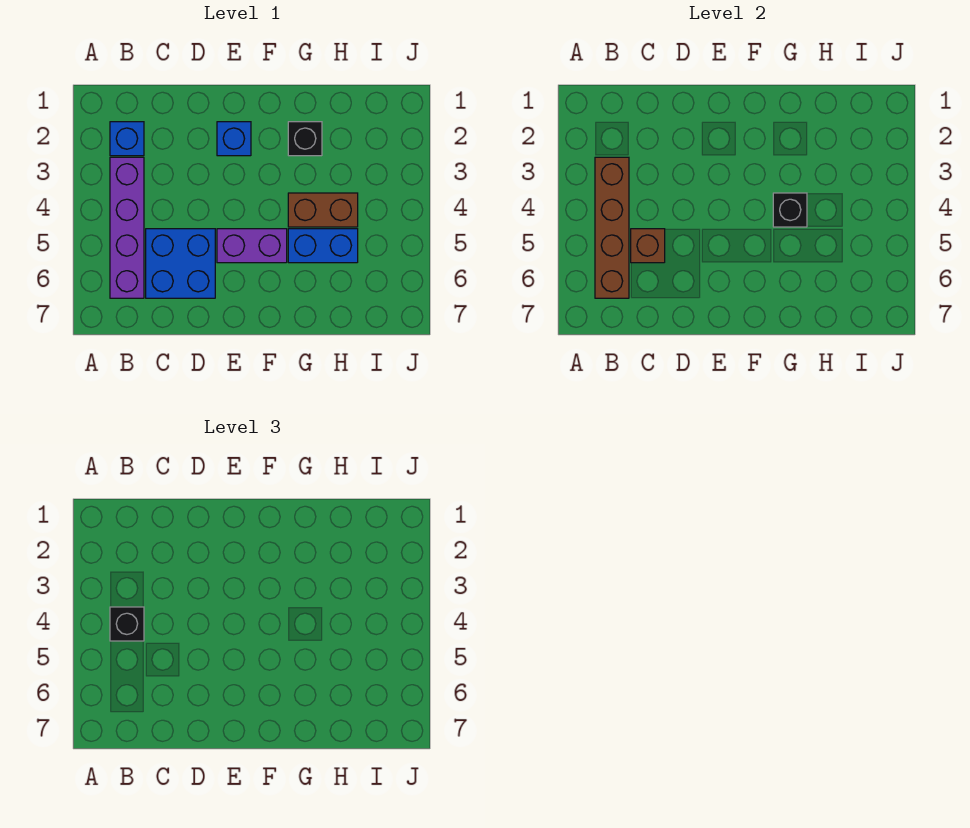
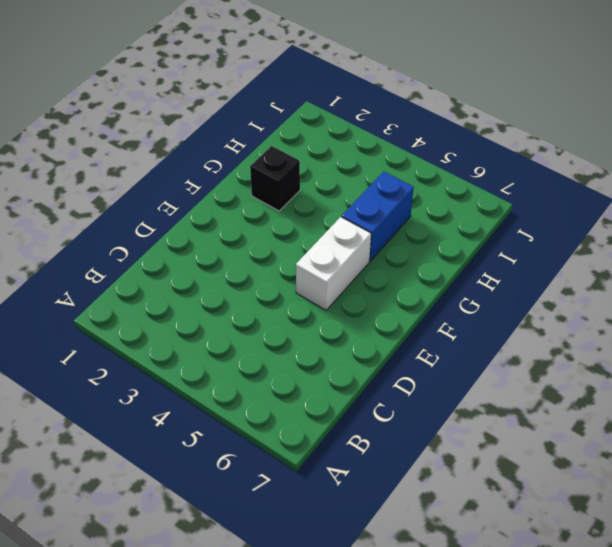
white 1x2 brick [296,217,371,310] -> purple 1x2 brick [217,229,287,263]
none -> blue 1x1 brick [110,122,144,156]
none -> purple 1x4 brick [110,157,144,298]
none -> blue 2x2 brick [146,229,215,298]

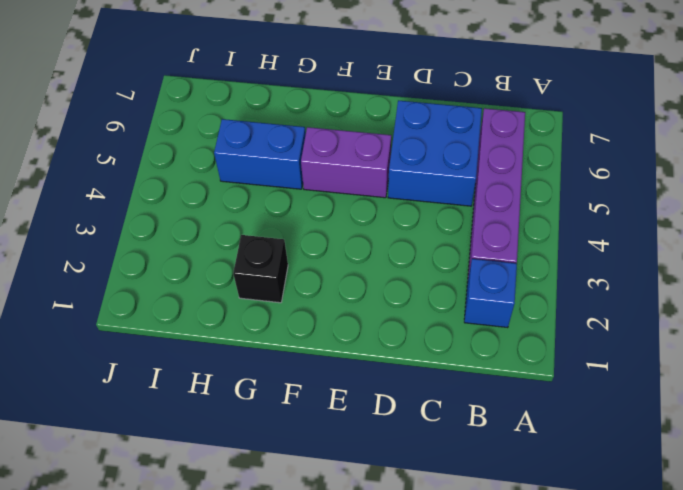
none -> blue 1x1 brick [217,122,251,156]
none -> brown 1x2 brick [288,193,358,227]
none -> brown 1x4 brick [595,157,629,298]

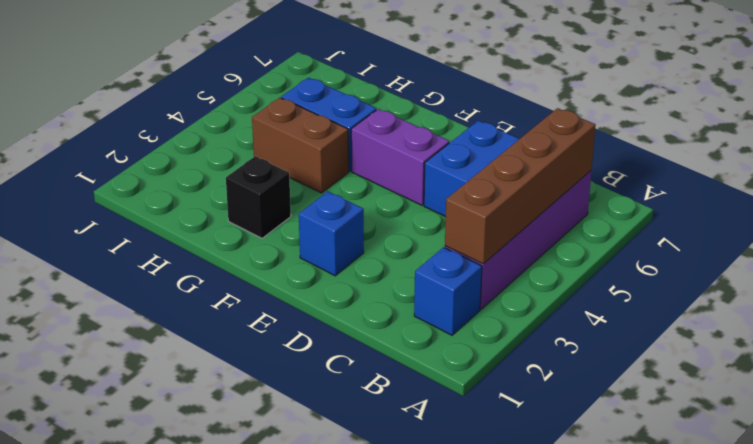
none -> brown 1x1 brick [631,229,665,263]
none -> black 1x1 brick [773,193,807,227]
none -> black 1x1 brick [110,607,144,641]

